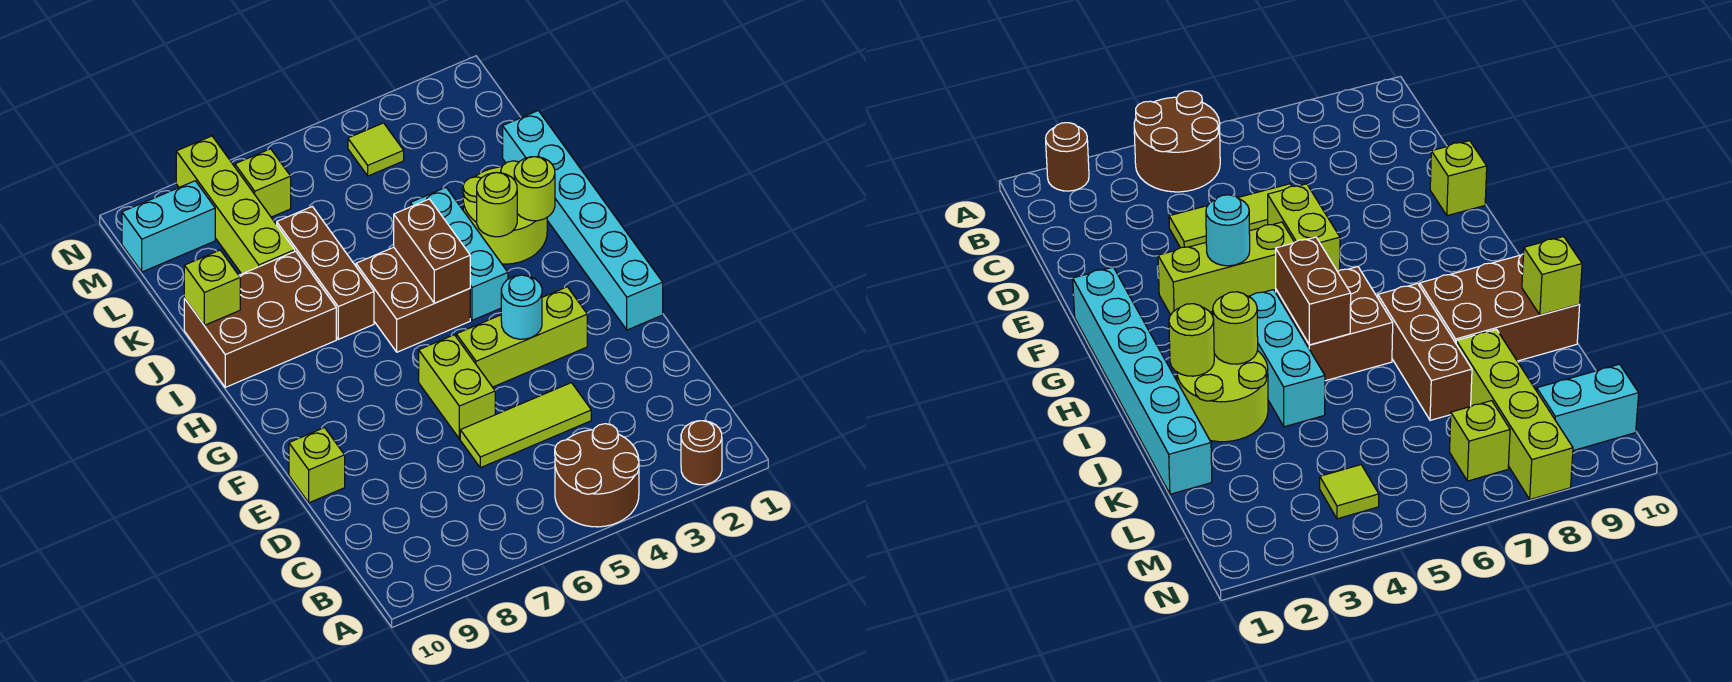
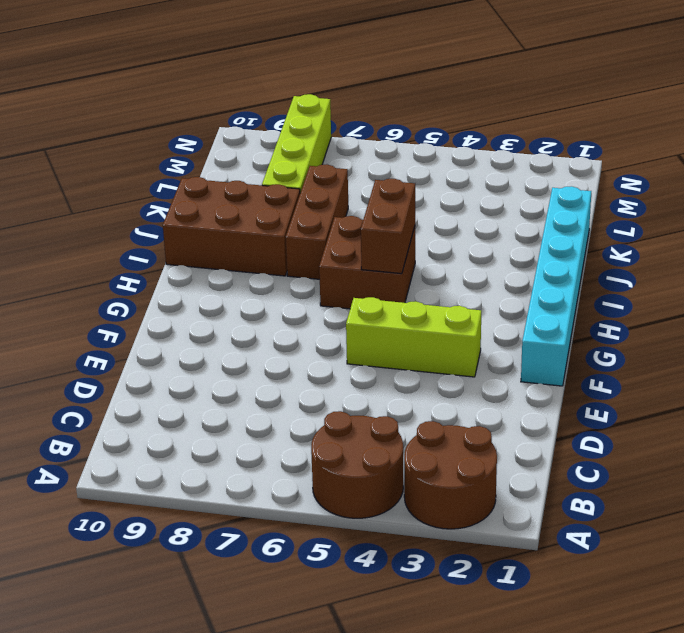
brown 2x2 round brick [404,421,497,529] -> brown 1x1 round brick [681,421,722,485]
none -> lime 1x3 tile [460,383,591,468]
none -> lime 1x2 brick [419,335,495,439]
none -> lime 1x1 brick [289,428,345,503]

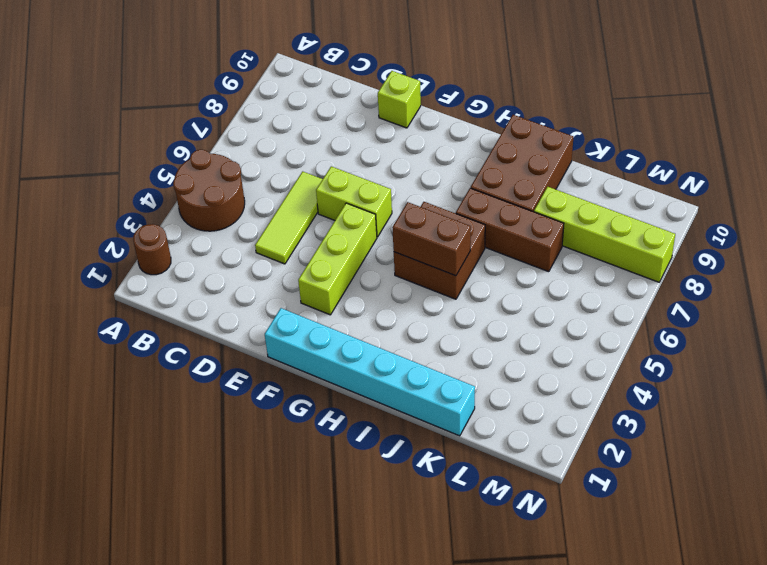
none -> cyan 1x3 brick [410,188,508,320]
none -> lime 2x2 round brick [463,161,547,264]
none -> lime 1x1 tile [348,123,404,176]

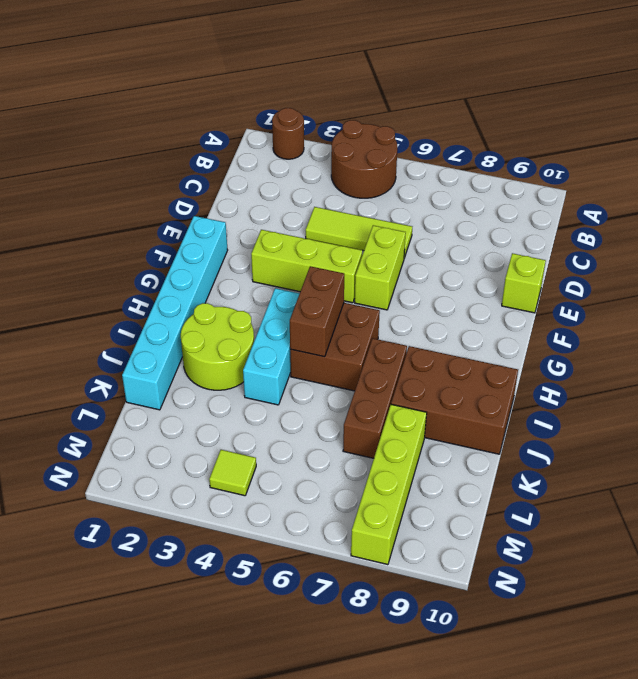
none -> lime 1x1 brick [235,149,291,217]
none -> cyan 1x2 brick [122,181,215,272]
none -> cyan 1x1 round brick [501,275,542,339]

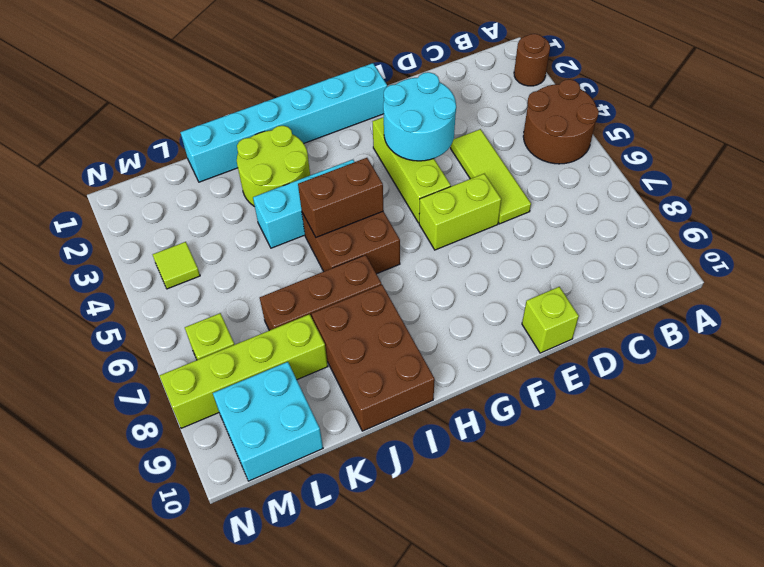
cyan 2x2 round brick [383,72,456,161] -> cyan 1x1 round brick [501,275,542,339]
cyan 2x2 brick [213,362,323,481] -> cyan 1x2 brick [122,181,215,272]
none -> lime 1x1 round brick [514,157,555,221]
none -> lime 1x1 round brick [477,173,517,237]
none -> lime 1x1 brick [184,250,240,325]

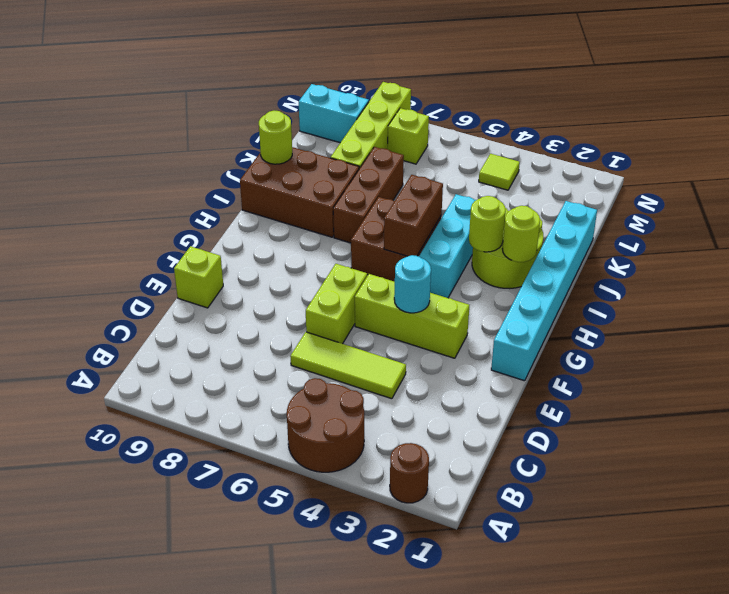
lime 1x1 round brick [259,111,292,164] -> lime 1x1 brick [184,250,240,325]

